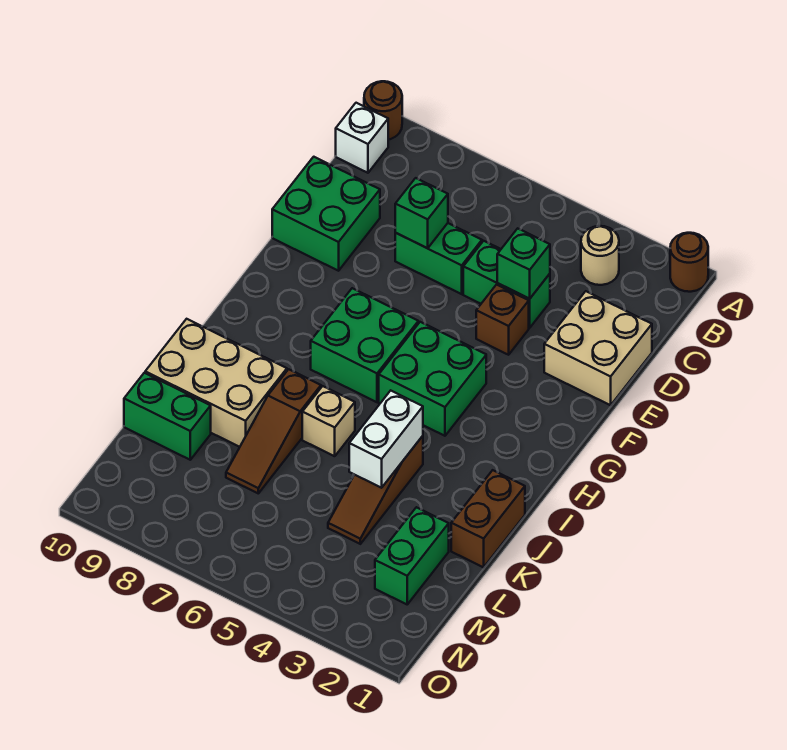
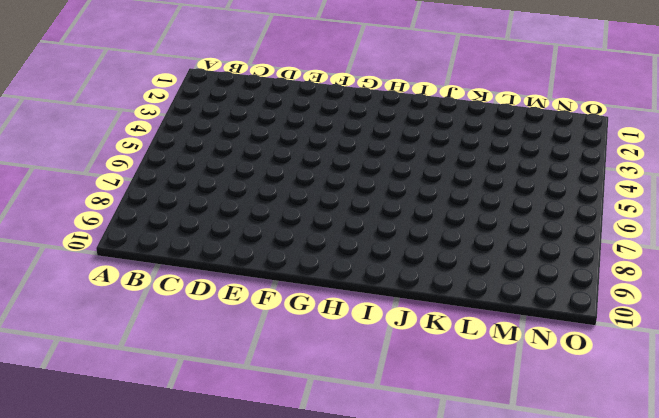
none -> brown 1x1 round brick [670,233,708,292]
none -> brown 1x1 round brick [364,81,402,140]
none -> tan 1x1 round brick [581,226,619,285]

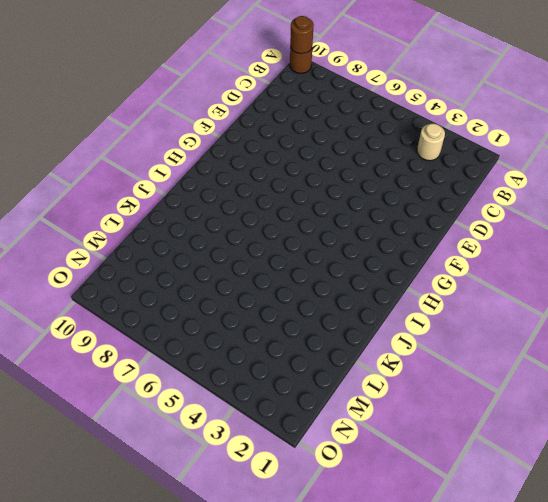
brown 1x1 round brick [290,16,314,54] -> brown 1x1 round brick moved to [670,233,708,292]
none -> white 1x1 brick [336,103,388,173]
none -> tan 2x2 brick [544,291,652,405]
none -> green 1x2 brick [463,241,550,328]

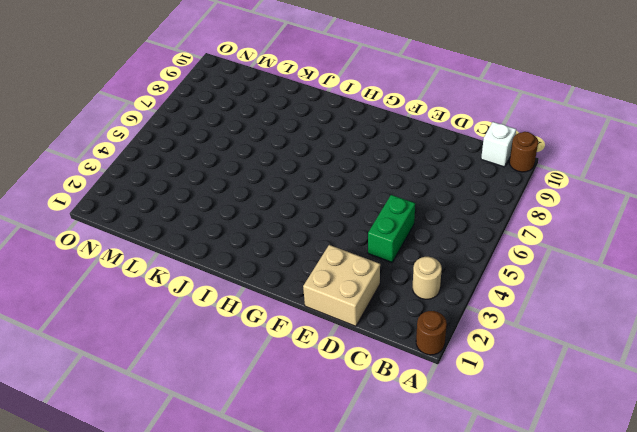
none -> green 1x2 brick [395,223,482,294]
none -> green 2x2 brick [272,157,380,271]
none -> brown 1x1 brick [476,285,529,355]

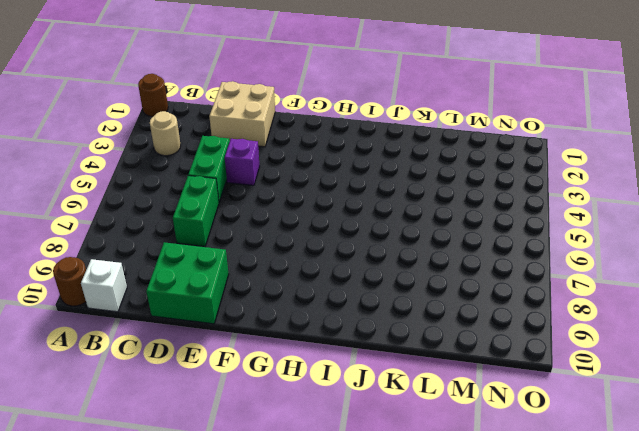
purple 1x1 brick [225,139,260,185] -> brown 1x1 brick [476,285,529,355]
none -> green 2x2 brick [379,322,486,436]
none -> green 2x2 brick [311,288,418,402]
none -> brown 1x2 brick [451,470,525,567]

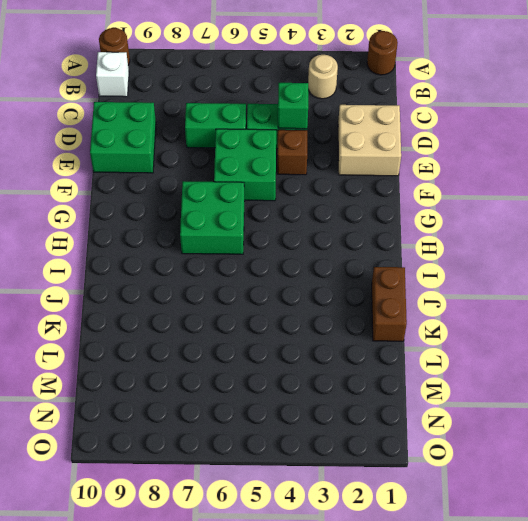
green 2x2 brick [214,129,276,201] -> green 2x2 brick moved to [379,322,486,436]
none -> brown 1x3 slope [328,436,423,544]
none -> tan 1x1 brick [302,386,355,456]
none -> brown 1x3 slope [226,369,321,493]

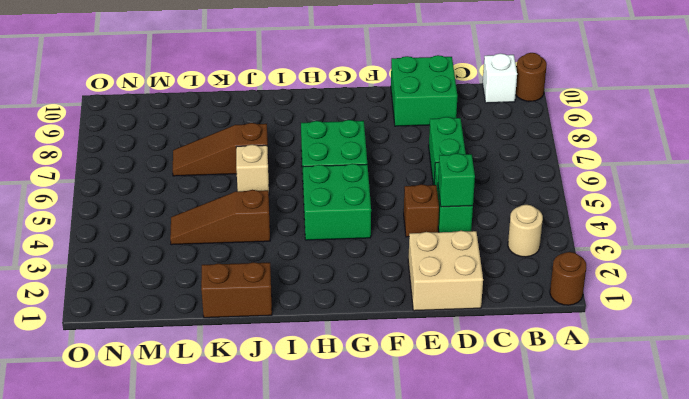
none -> tan 2x3 brick [145,319,287,447]
none -> green 1x2 brick [375,507,449,604]
none -> green 1x2 brick [124,373,211,460]

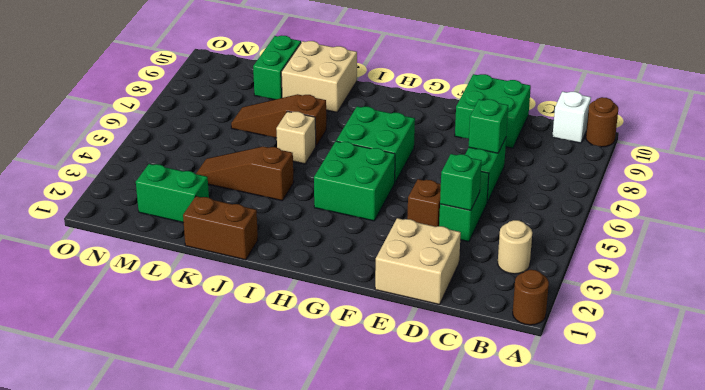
tan 2x2 brick [281,41,357,112] -> tan 2x3 brick [145,319,287,447]
none -> white 1x2 brick [349,391,423,488]

